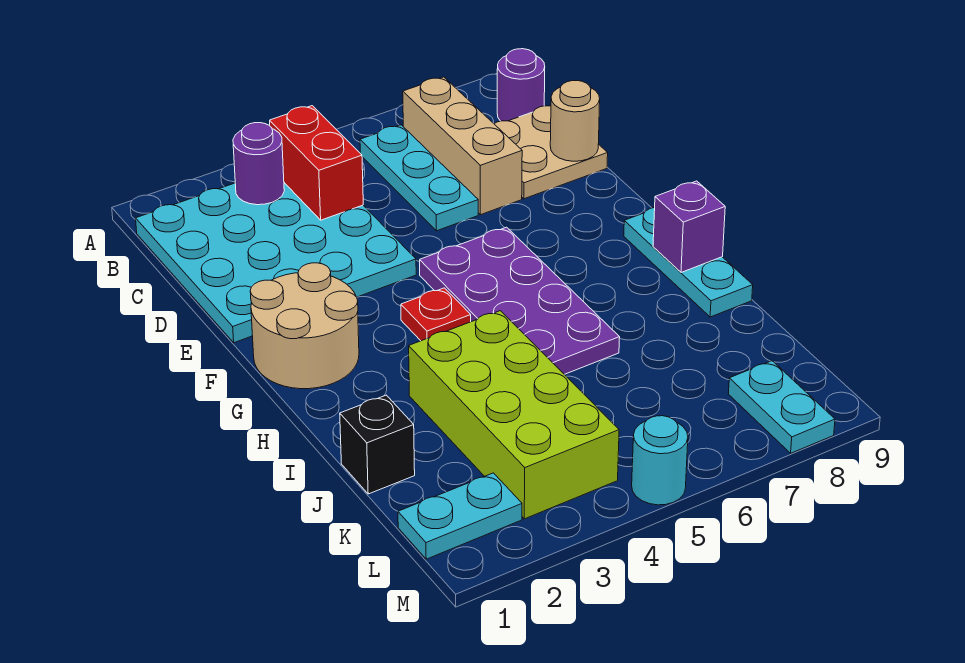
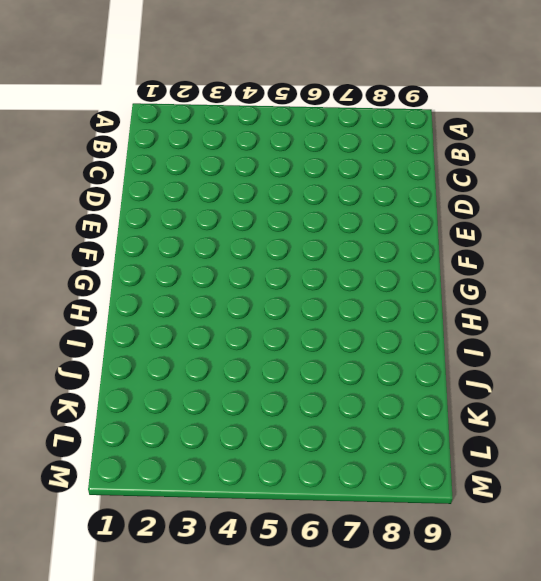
none -> cyan 4x4 plate [136,183,416,343]
none -> cyan 1x3 plate [360,125,478,231]
none -> tan 1x3 brick [403,77,522,215]

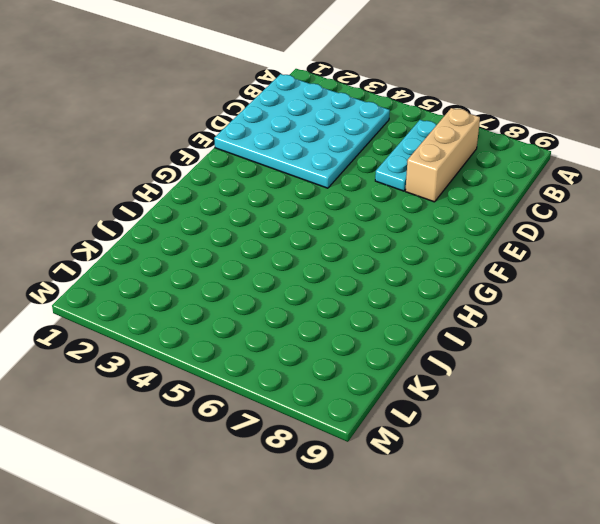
none -> purple 1x1 round brick [497,49,545,121]
none -> tan 2x2 plate [494,106,608,199]
none -> tan 2x2 round brick [250,263,359,389]

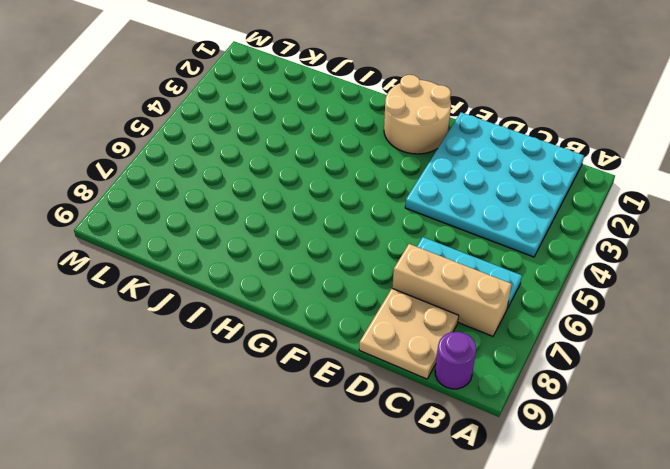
none -> purple 2x4 plate [420,227,620,374]
none -> red 1x1 plate [401,288,471,341]
none -> cyan 1x3 plate [624,208,753,317]

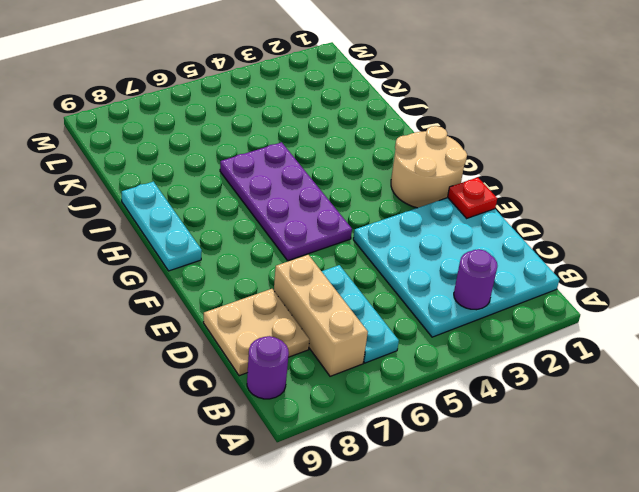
red 1x1 plate [448,177,497,218] -> red 1x1 plate moved to [401,288,471,341]
none -> lime 2x4 brick [409,311,619,519]
none -> black 1x1 brick [340,395,415,494]
none -> cyan 1x2 plate [398,473,522,559]

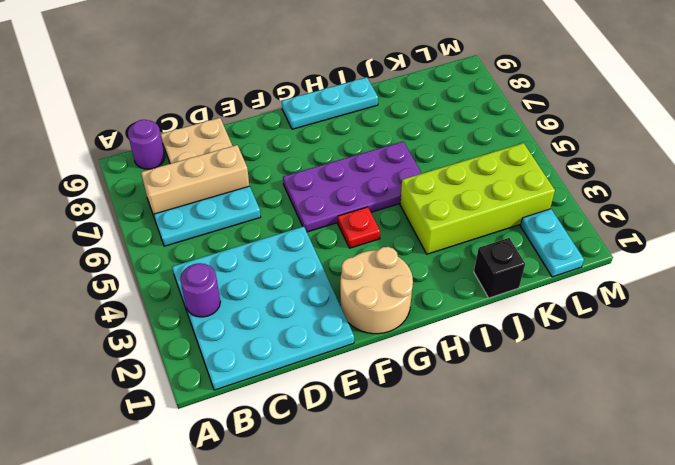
none -> cyan 1x2 plate [729,361,835,453]
none -> cyan 1x1 round brick [632,416,688,505]
none -> red 1x2 brick [270,106,363,220]

